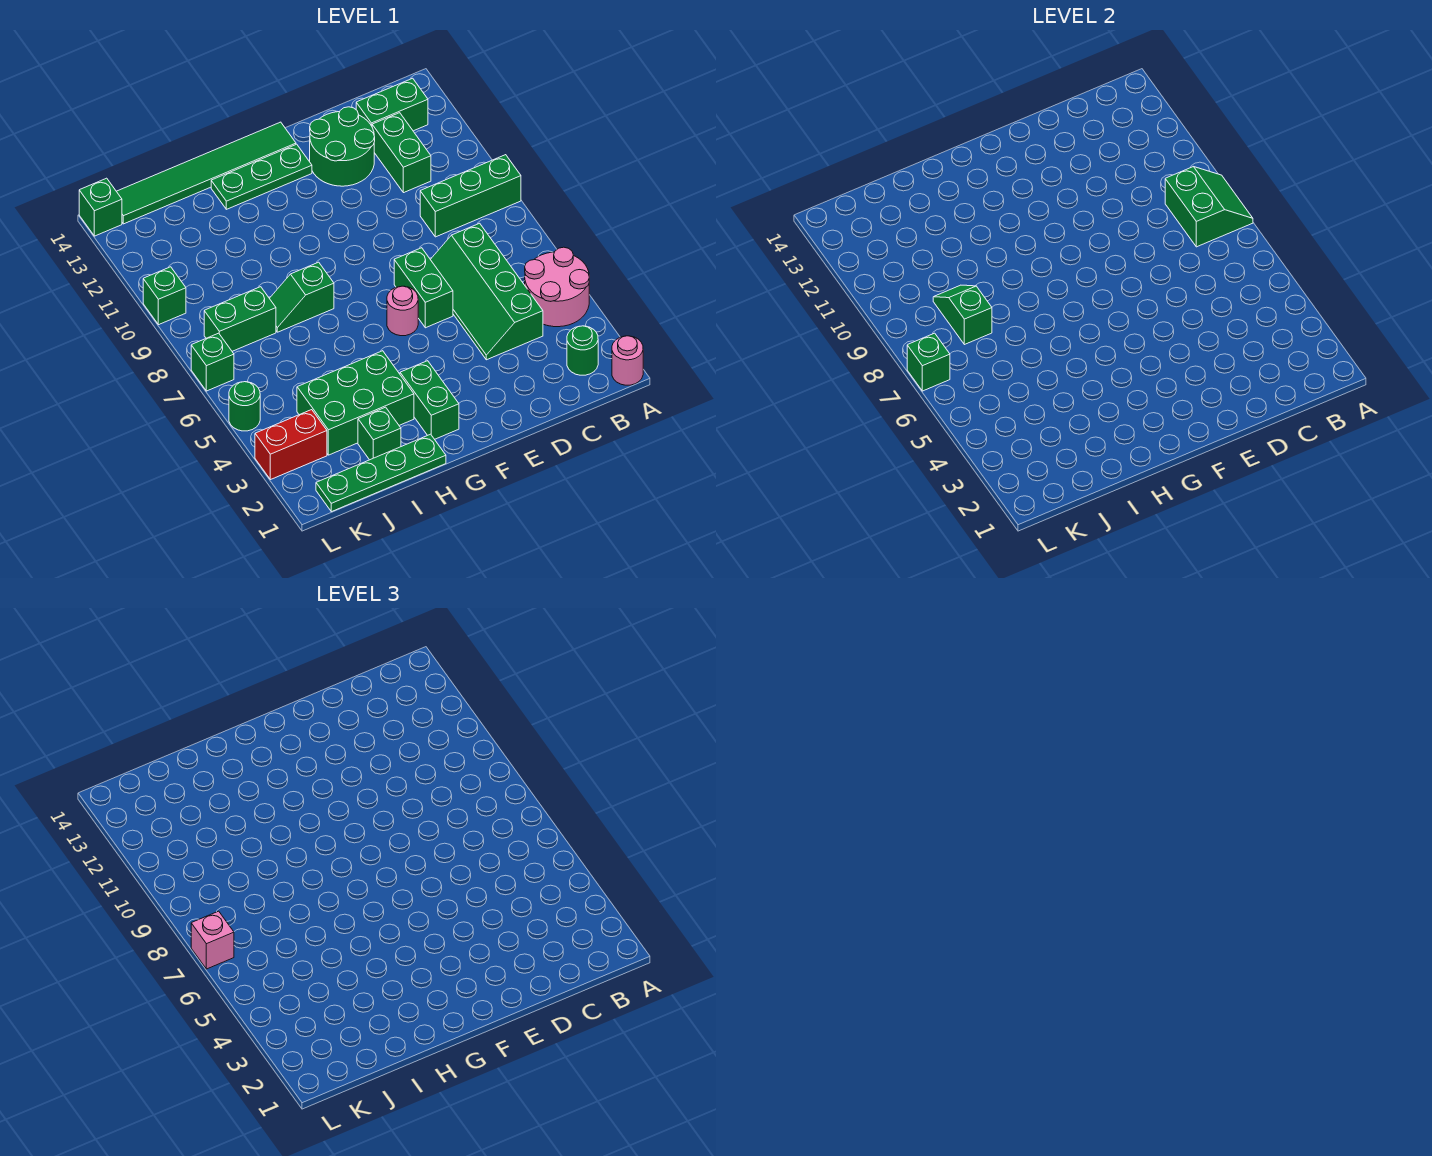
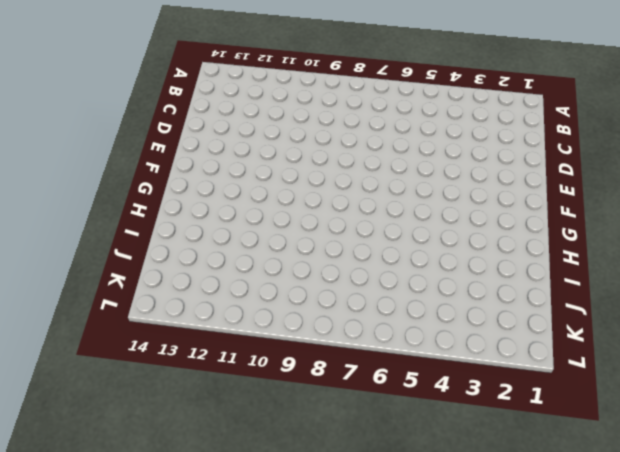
none -> pink 1x1 round brick [612,336,643,385]
none -> pink 2x2 round brick [525,247,589,327]
none -> green 1x3 brick [420,155,521,237]

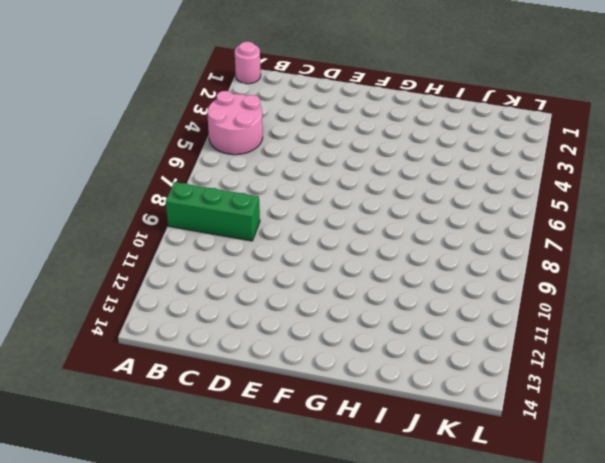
none -> green 1x1 round brick [567,326,598,375]
none -> green 1x2 brick [356,78,428,131]
none -> green 2x4 slope [430,223,543,360]

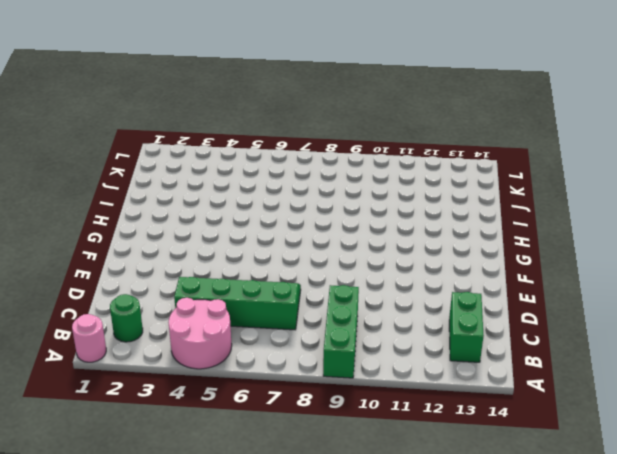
none -> green 1x2 brick [372,113,431,193]
none -> green 2x2 round brick [310,107,375,186]
none -> green 1x2 brick [394,248,453,328]

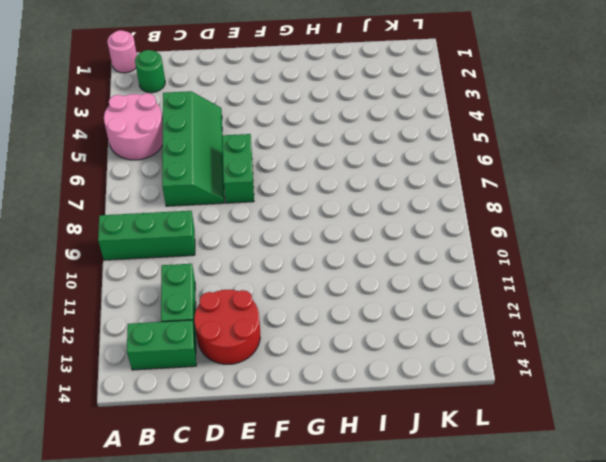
red 2x2 round brick [194,290,260,364] -> green 2x2 round brick [310,107,375,186]
none -> pink 1x1 round brick [387,286,418,336]
none -> green 1x3 plate [211,144,312,209]
none -> green 1x6 tile [116,122,296,224]

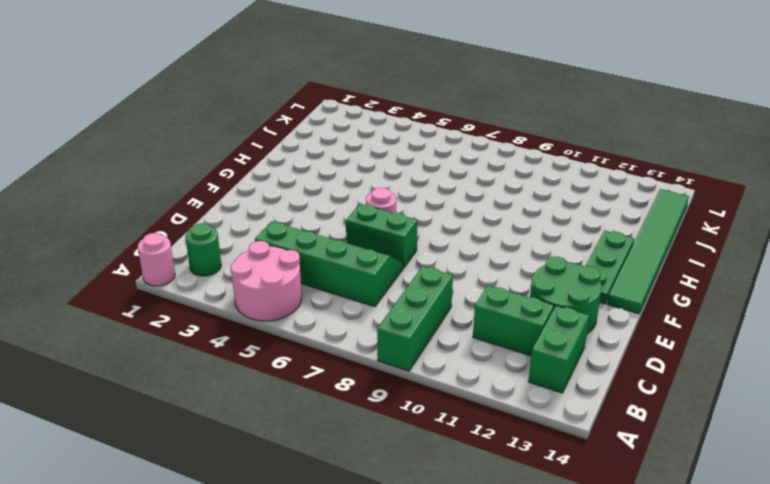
none -> green 1x2 brick [400,361,459,439]
none -> green 1x4 plate [316,434,446,512]
none -> green 2x3 brick [297,351,414,455]

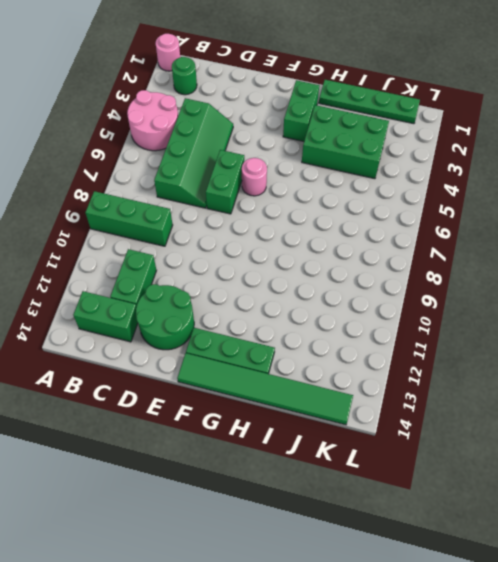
none -> green 1x2 slope [269,262,334,332]
none -> green 1x1 brick [358,407,401,460]
none -> green 1x2 brick [204,287,276,351]

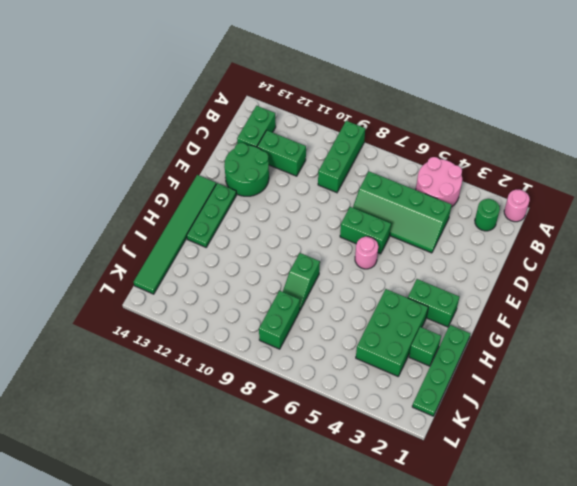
none -> red 1x2 brick [255,410,327,480]
none -> green 1x1 round brick [229,382,260,431]
none -> green 1x1 brick [191,333,234,391]

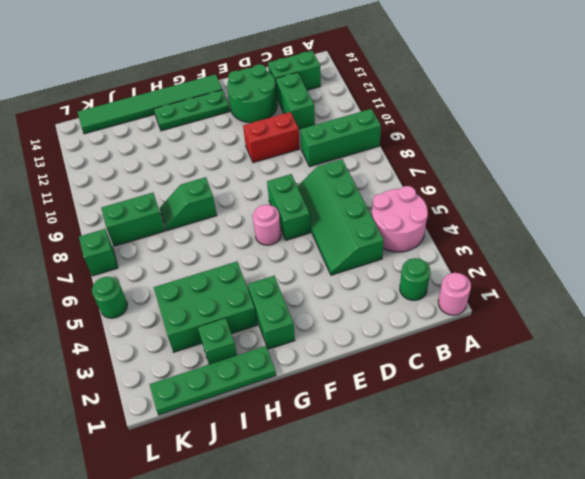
red 1x2 brick [243,112,300,163] -> red 1x2 brick moved to [255,410,327,480]
none -> green 1x1 brick [143,267,186,325]
none -> green 1x1 brick [79,178,122,236]
none -> green 2x2 slope [1165,167,1253,247]

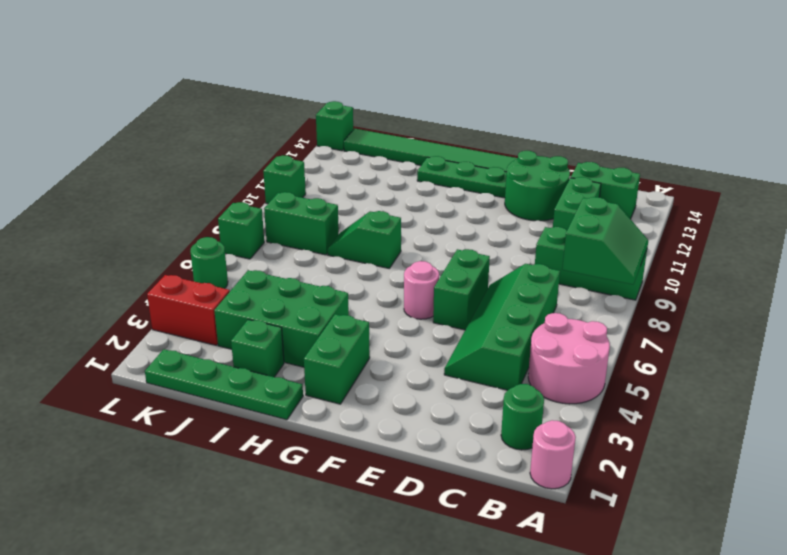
none -> green 1x2 slope [933,285,992,345]
none -> green 1x1 brick [907,333,950,391]
none -> pink 1x1 brick [191,911,234,969]

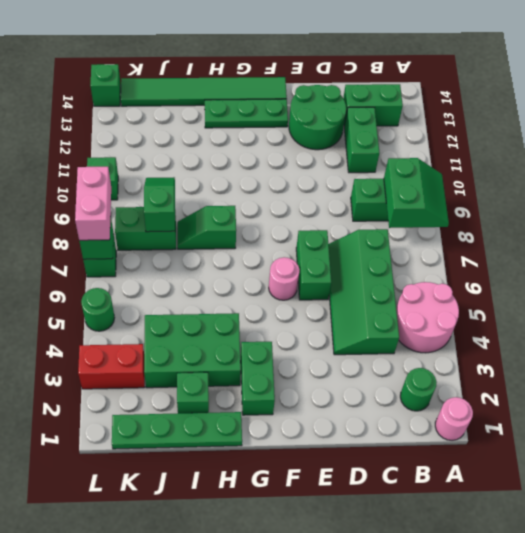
pink 1x2 brick [75,167,111,240] -> pink 1x1 brick [191,911,234,969]

